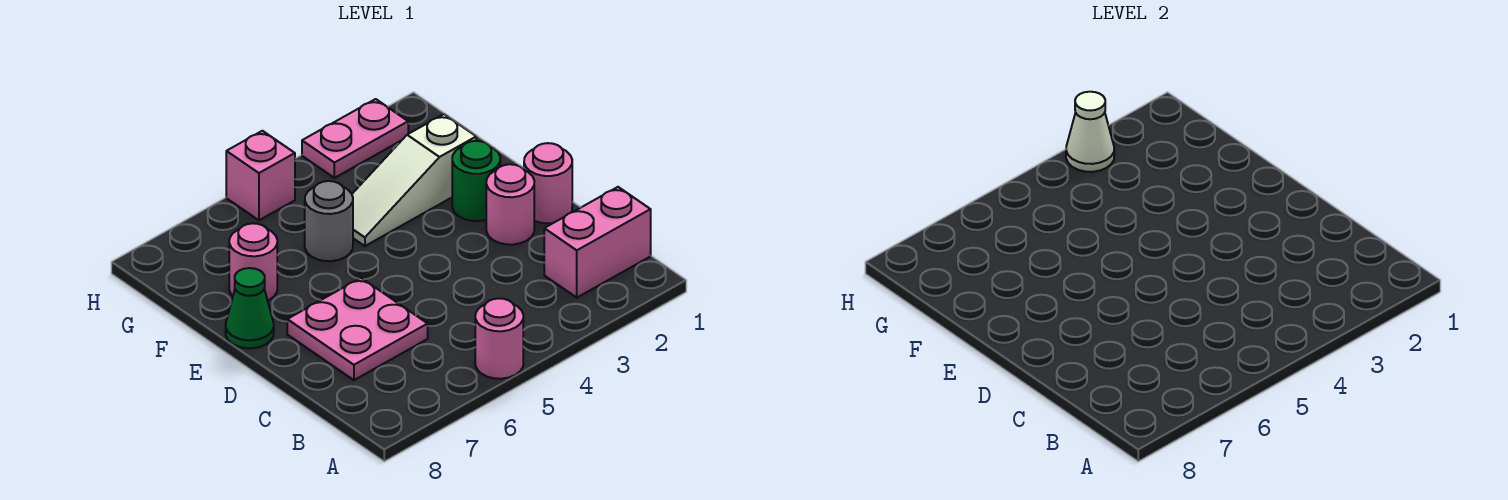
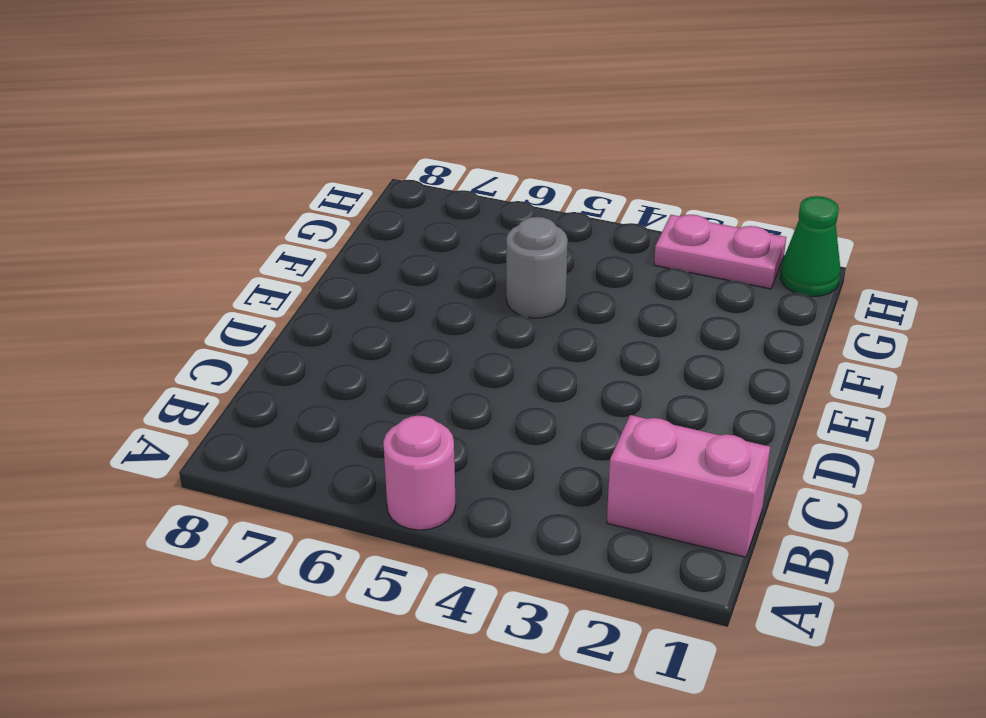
green 1x1 cone [780,196,841,296] -> green 1x1 cone moved to [226,268,274,348]
none -> pink 2x2 plate [287,278,428,380]
none -> pink 1x1 round brick [524,143,572,223]
none -> pink 1x1 round brick [486,164,534,245]

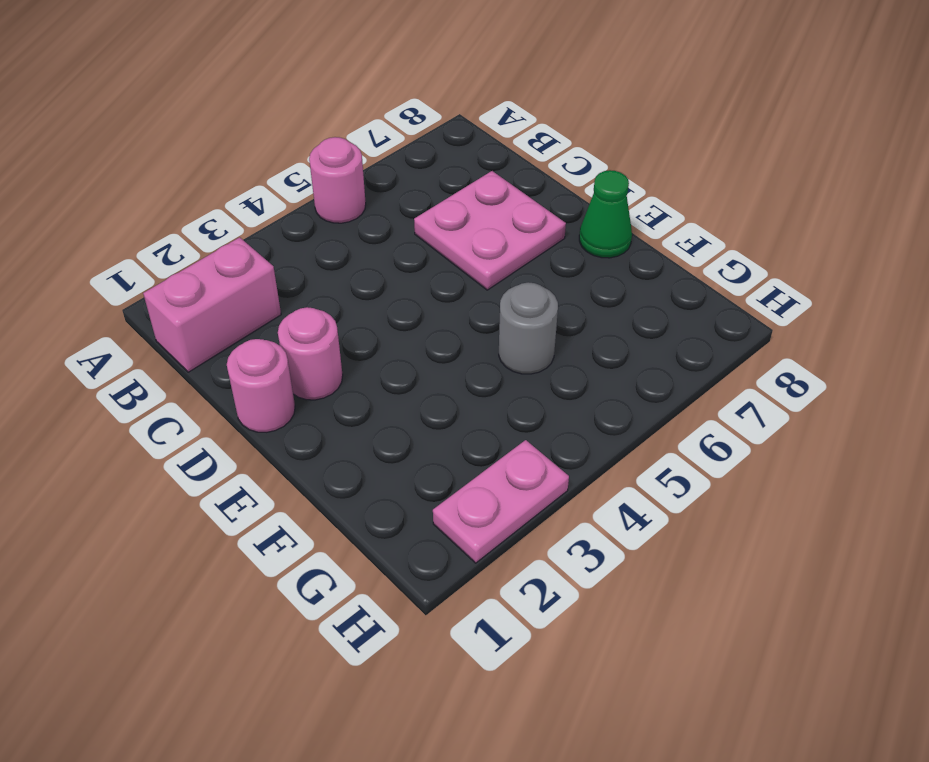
none -> green 1x1 round brick [452,141,500,221]
none -> white 1x3 slope [352,114,476,246]
none -> pink 1x1 round brick [229,223,277,301]

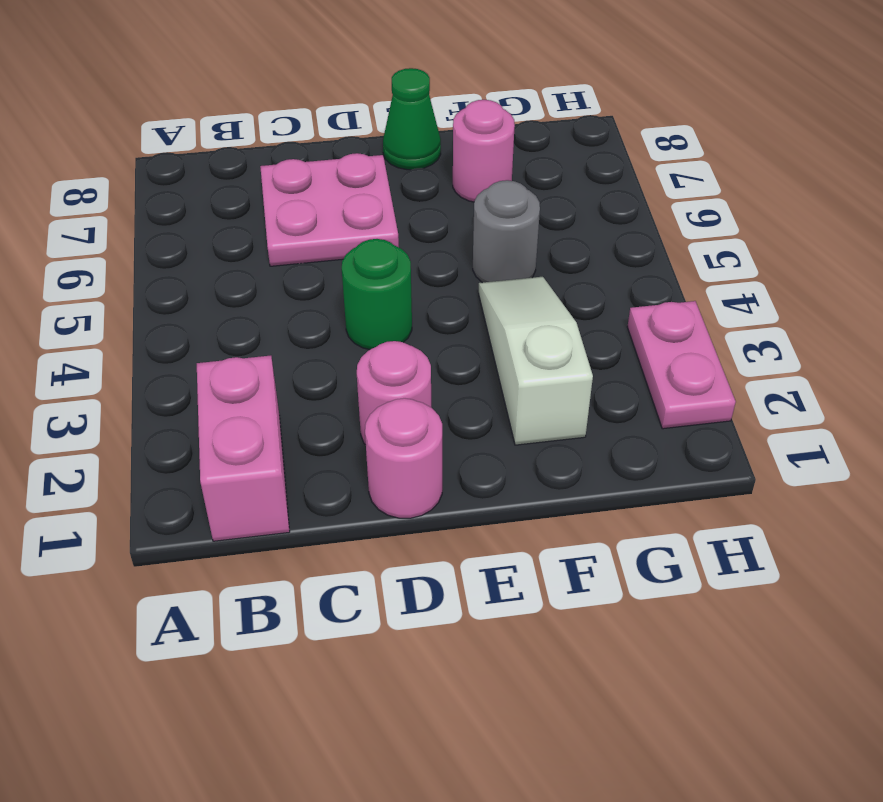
green 1x1 round brick [342,239,412,350] -> green 1x1 round brick moved to [452,141,500,221]
none -> pink 1x1 round brick [475,298,523,379]
none -> pink 1x1 brick [226,131,295,220]
none -> white 1x1 cone [1066,92,1114,172]

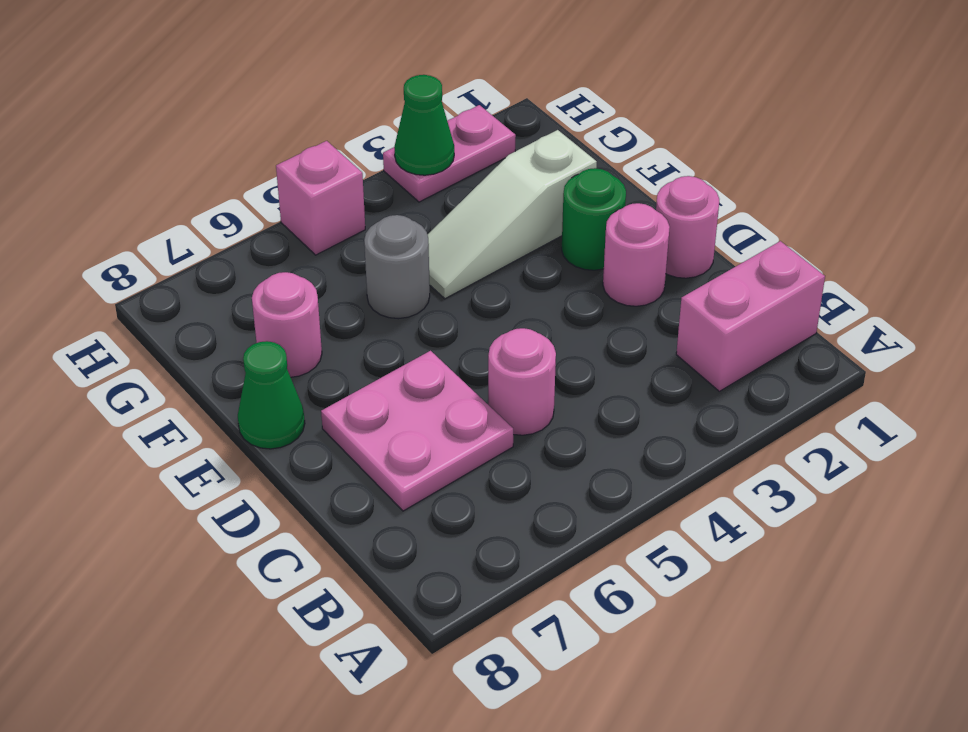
pink 1x1 round brick [488,328,556,435] -> pink 1x1 round brick moved to [475,298,523,379]
green 1x1 cone [394,75,454,175] -> white 1x1 cone [1066,92,1114,172]

